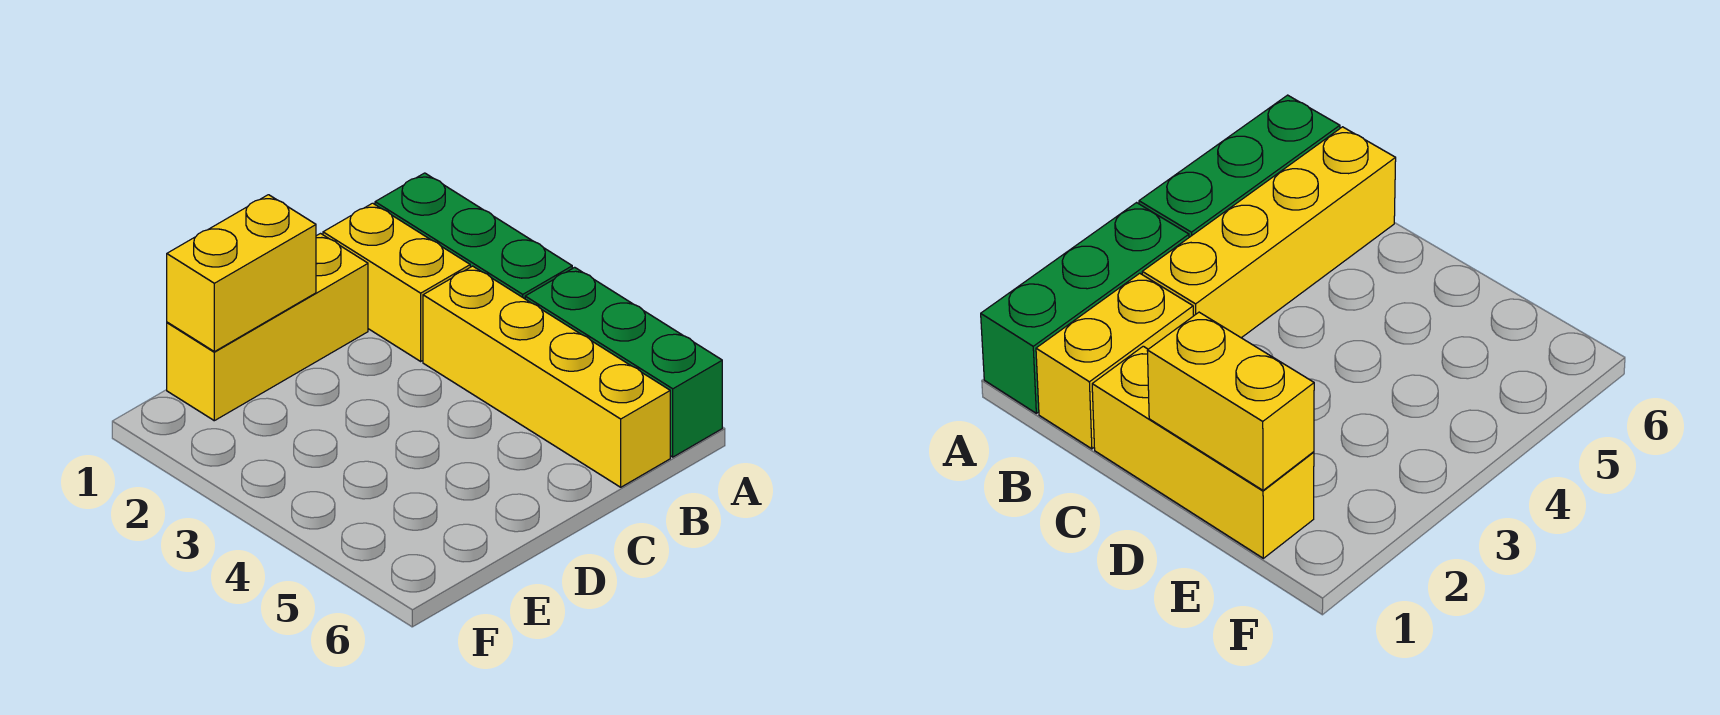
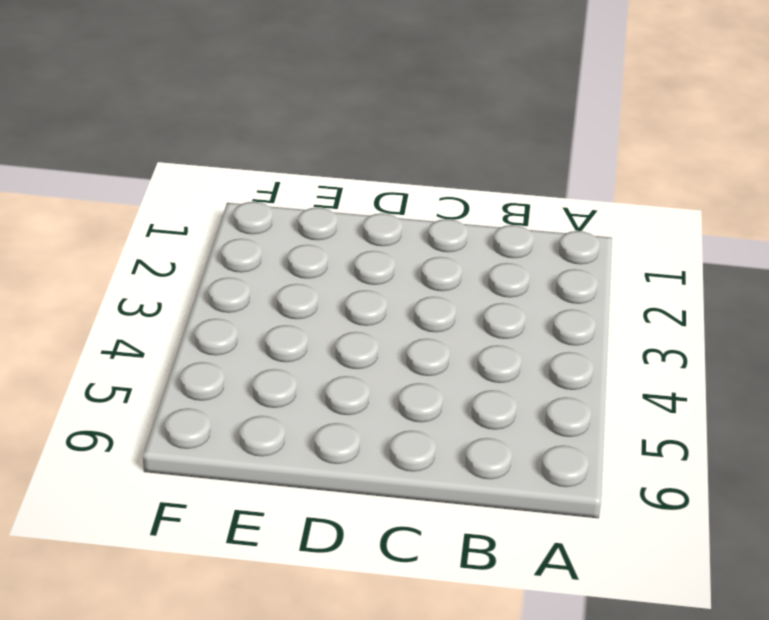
none -> green 1x3 brick [375,173,572,299]
none -> green 1x3 brick [525,267,722,457]

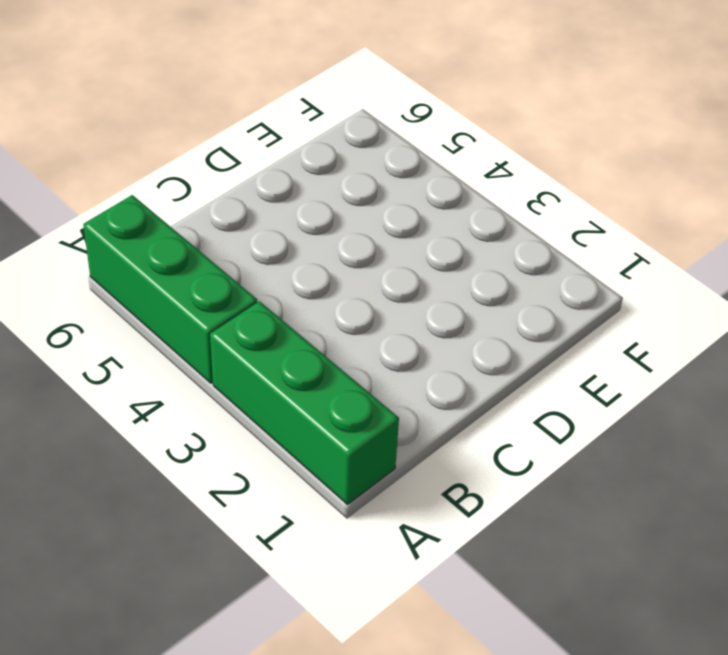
none -> yellow 1x2 brick [323,203,470,361]
none -> yellow 1x4 brick [423,266,670,487]

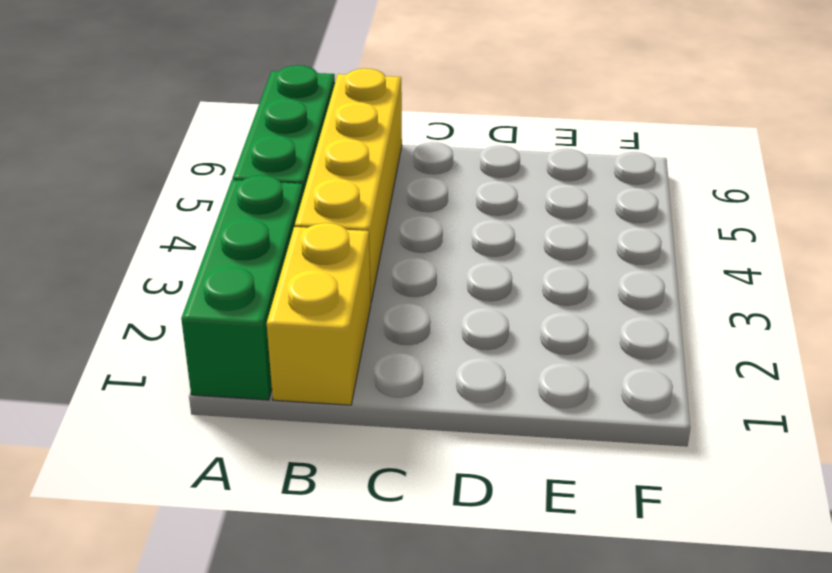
none -> yellow 1x3 brick [167,234,368,421]
none -> yellow 1x2 brick [167,195,316,352]

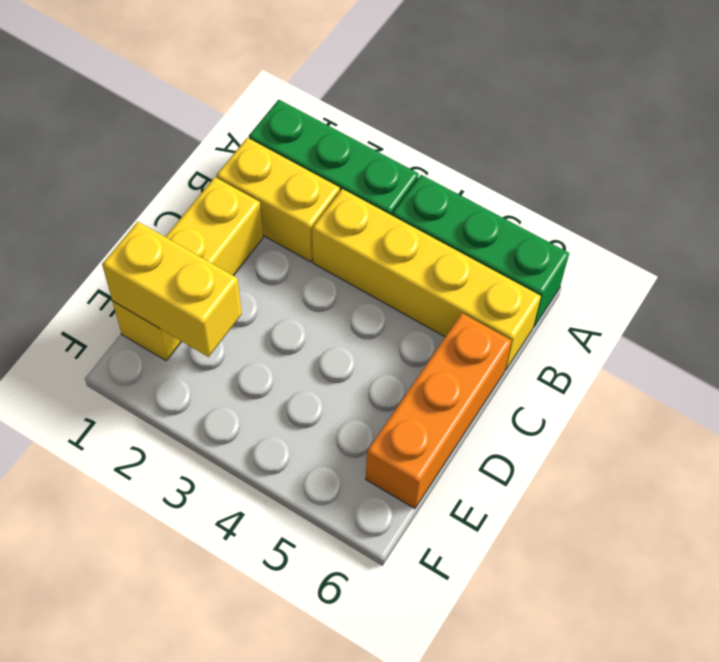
orange 1x3 brick [366,313,511,509] -> none
yellow 1x2 brick [102,222,242,357] -> yellow 1x2 brick turned to [167,195,316,352]

